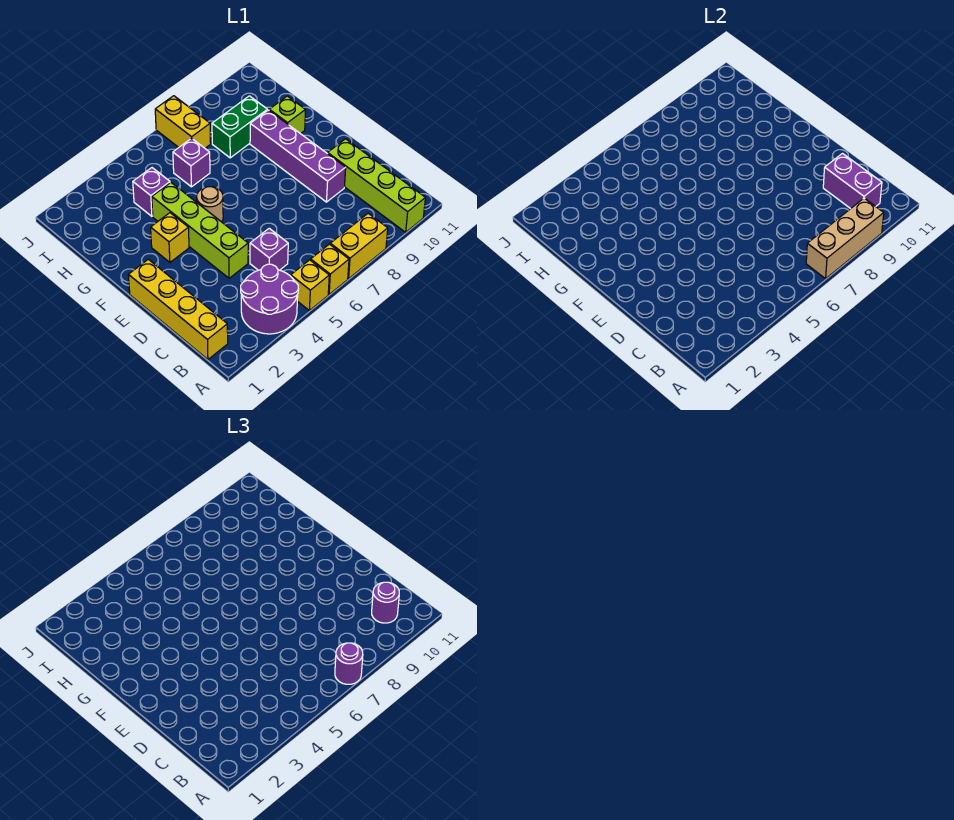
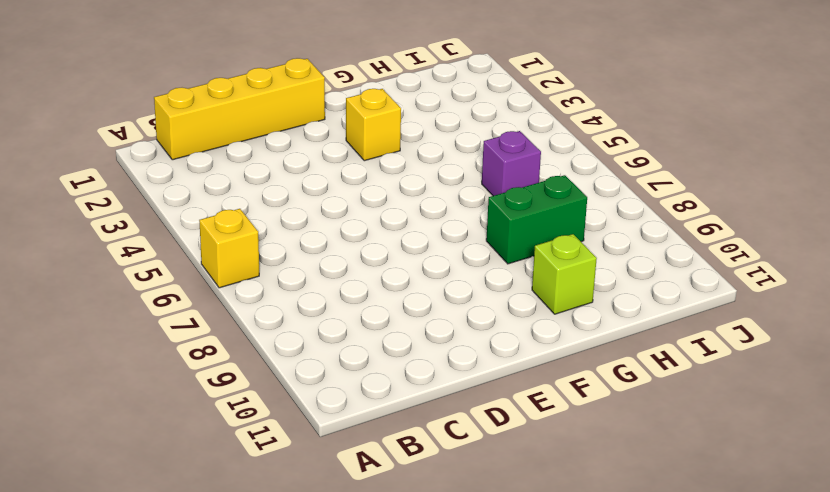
green 1x2 brick [486,175,587,264] -> green 1x2 brick turned to [212,96,267,158]
none -> purple 2x2 round brick [241,264,298,334]
none -> yellow 1x1 brick [291,260,329,311]
none -> yellow 1x2 brick [330,213,388,279]

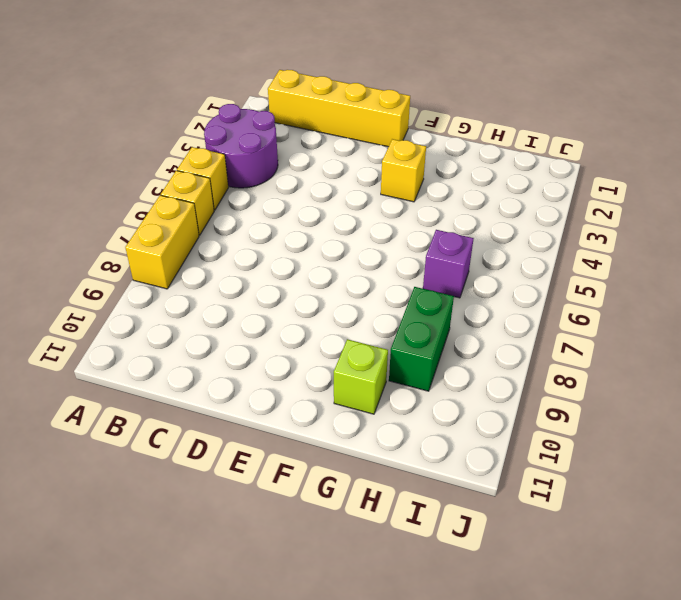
none -> lime 1x4 brick [328,139,425,232]
none -> purple 1x1 brick [250,228,288,270]
none -> lime 1x4 brick [152,183,248,278]

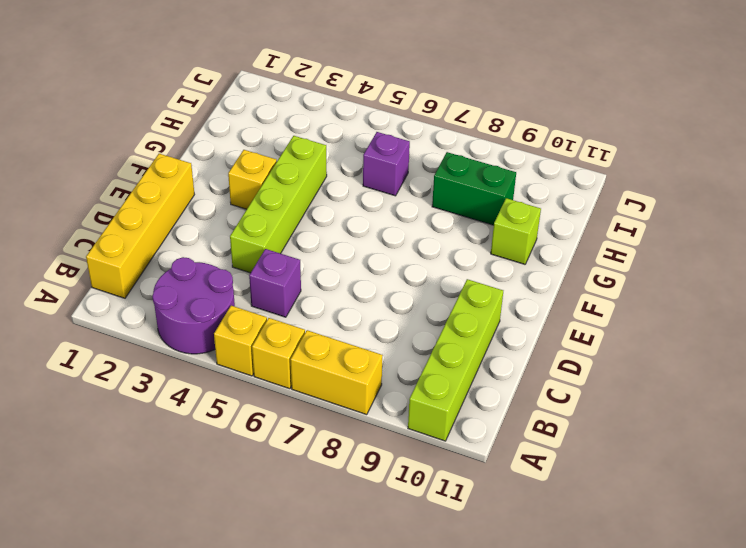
none -> purple 1x4 brick [250,110,346,202]
none -> tan 1x1 round brick [197,187,223,222]
none -> purple 1x1 brick [133,168,170,216]

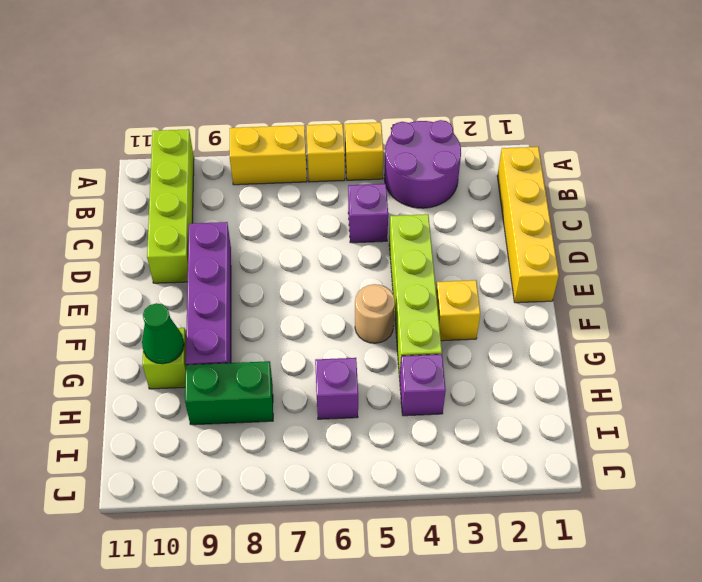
green 1x1 cone [142,303,184,364] -> none
none -> yellow 1x2 brick [155,96,211,148]
none -> tan 1x3 brick [806,198,884,279]
none -> purple 1x2 brick [823,154,882,209]

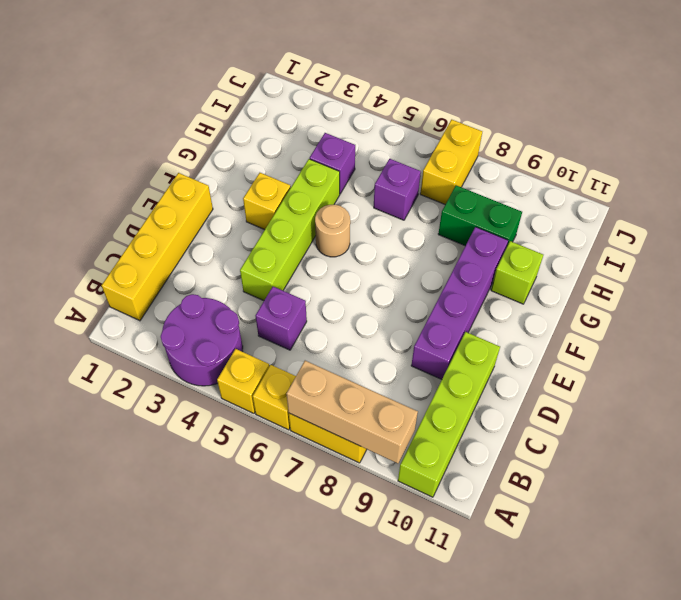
none -> purple 1x2 brick [823,154,882,209]
none -> purple 1x1 round brick [335,643,363,684]
none -> purple 1x1 round brick [372,582,399,623]

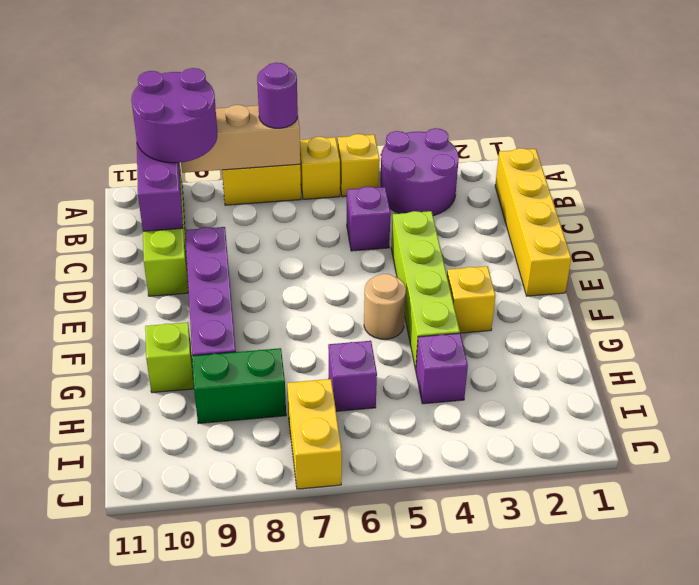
purple 2x2 round brick [131,68,217,163] -> purple 1x1 round brick [372,582,399,623]

